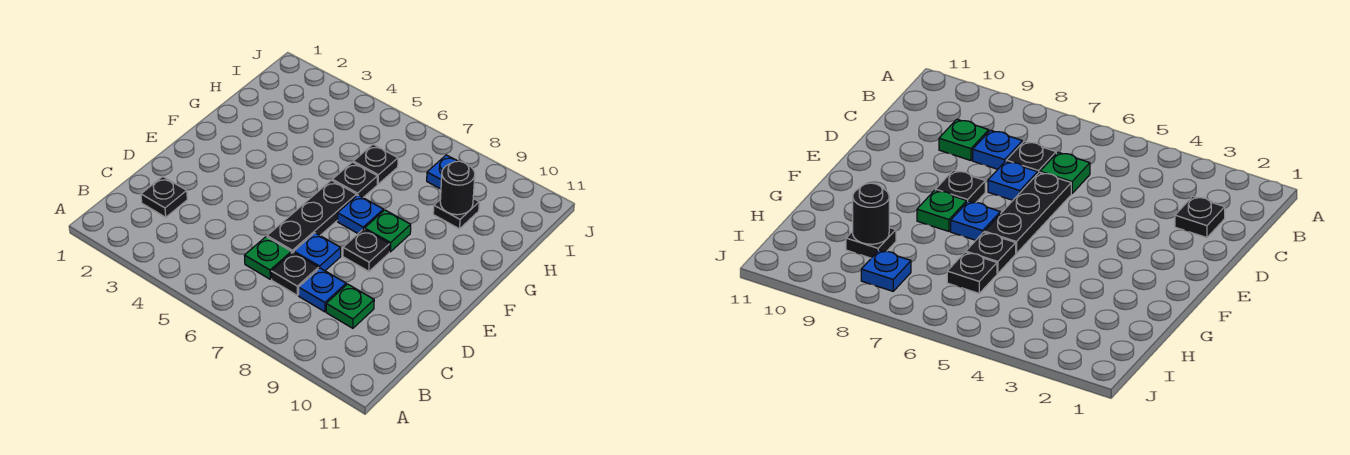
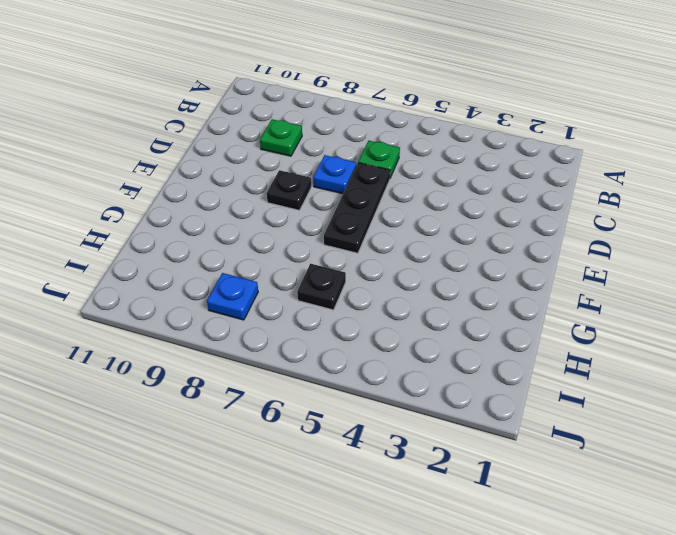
none -> black 1x1 plate [141,177,187,217]
none -> black 1x1 plate [271,252,319,295]
none -> blue 1x1 plate [299,268,346,312]

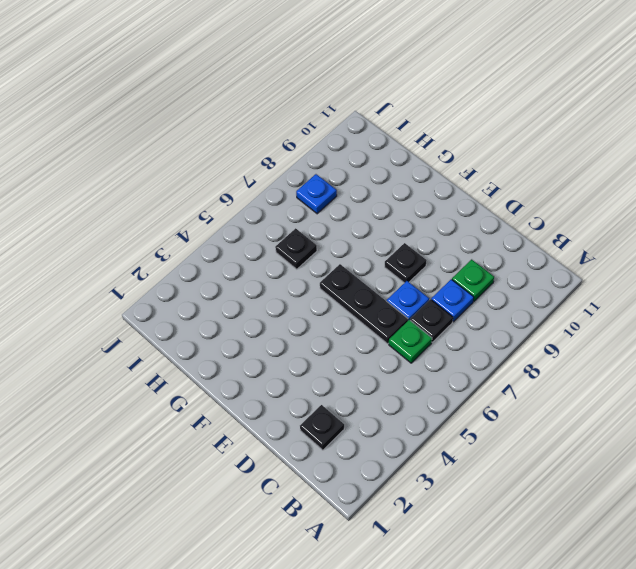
none -> blue 1x1 plate [338,195,383,233]
none -> green 1x1 plate [365,210,411,252]
none -> black 1x1 plate [332,162,377,197]

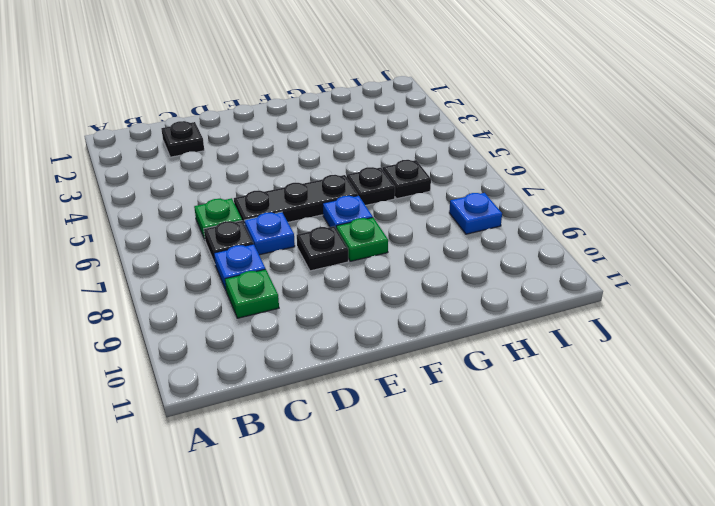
none -> black 1x1 plate [433,199,479,229]
none -> black 1x1 round brick [440,161,475,215]

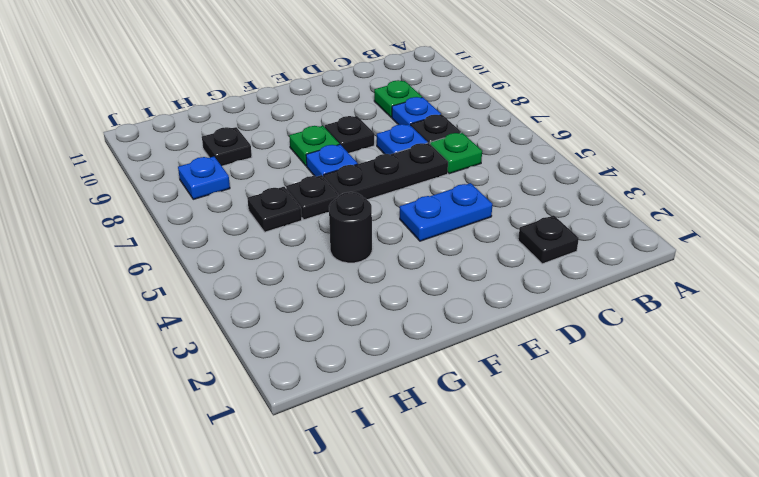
blue 1x2 plate [400,183,492,241] -> none
black 1x1 round brick [329,192,372,263] -> black 1x1 round brick moved to [440,161,475,215]

